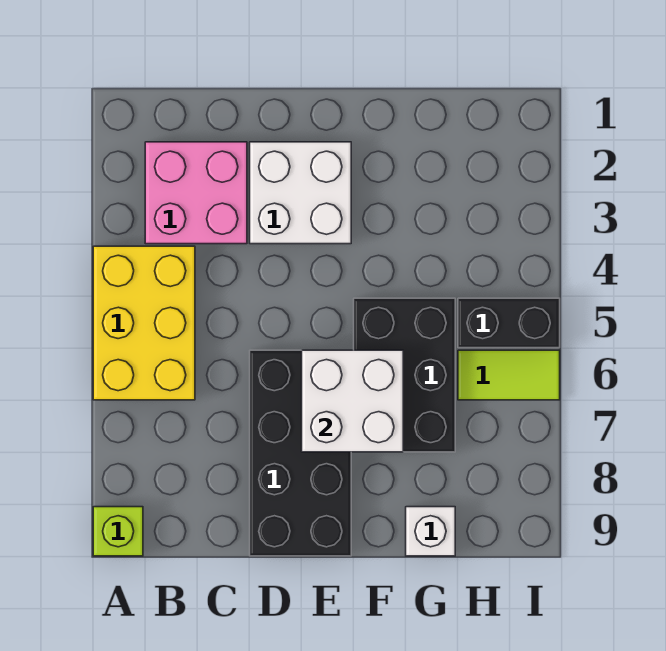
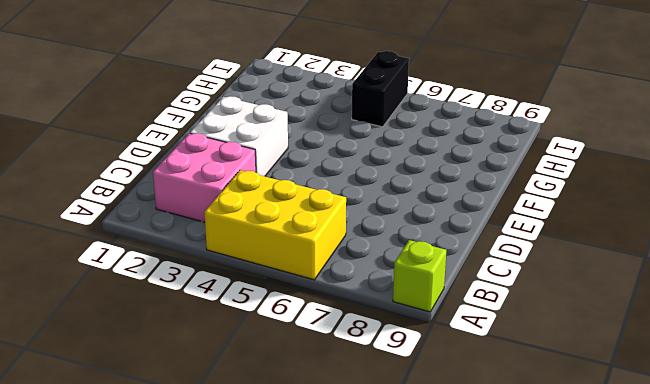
none -> black 2x4 brick [250,350,351,556]
none -> black 2x3 brick [354,298,455,452]

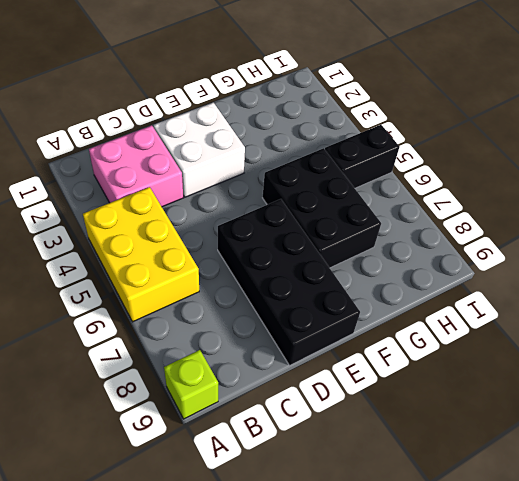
none -> white 1x1 brick [406,507,455,556]
none -> lime 1x2 tile [458,350,560,400]

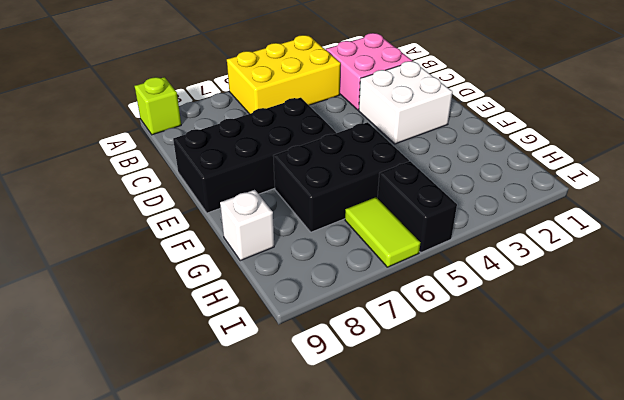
none -> white 2x2 brick [302,350,403,452]

